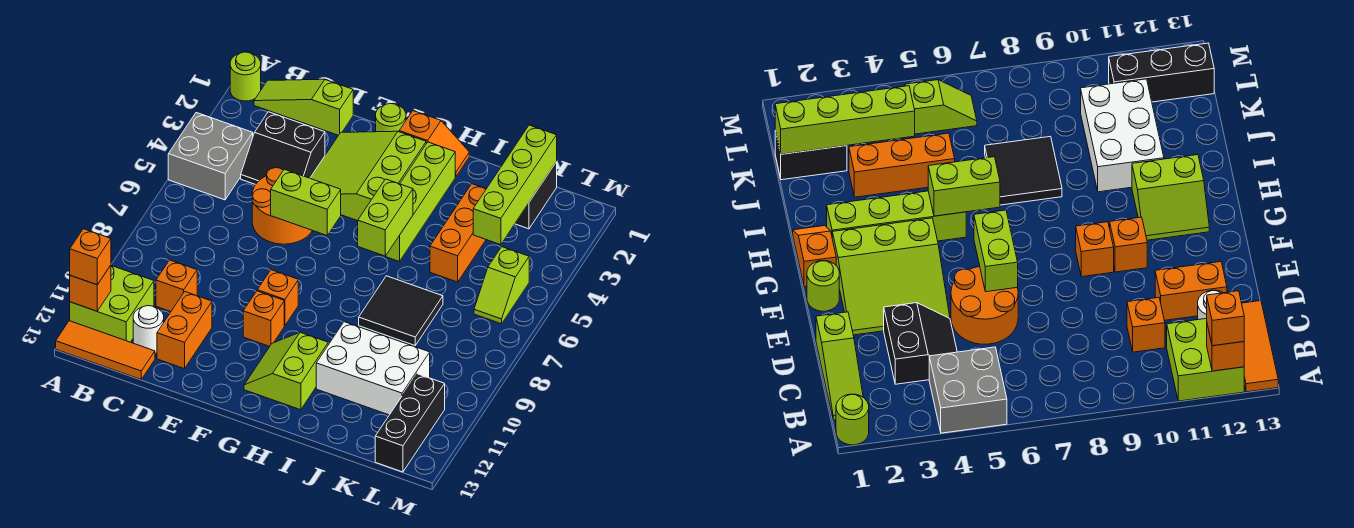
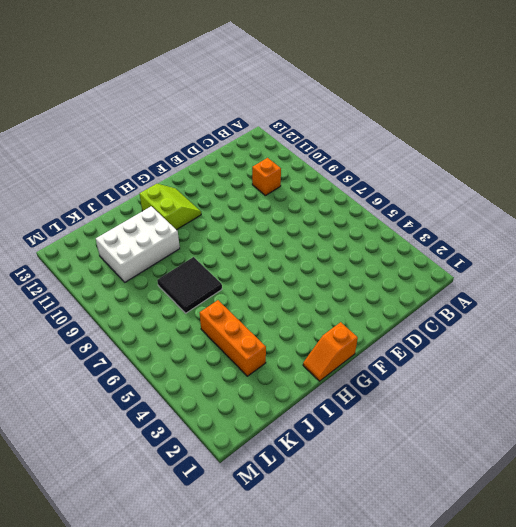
none -> lime 1x1 round brick [230,52,261,101]
none -> grey 2x2 brick [168,113,253,200]
none -> lime 2x2 brick [70,266,154,342]

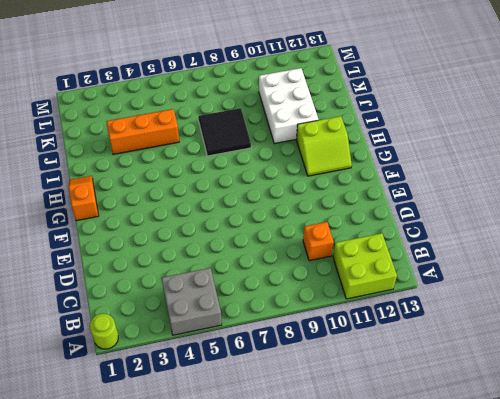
none -> orange 1x3 tile [56,321,155,379]
none -> lime 1x3 slope [254,79,353,135]
none -> black 2x2 slope [241,112,325,185]

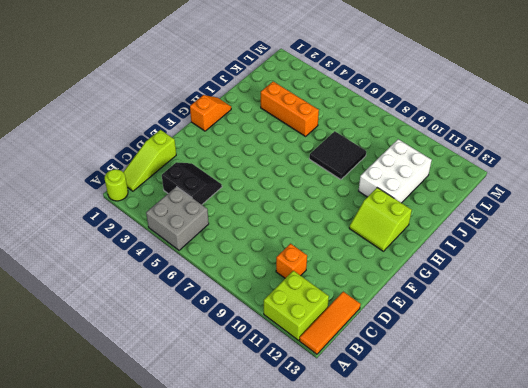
black 2x2 slope [162,162,222,205] -> black 2x2 slope turned to [241,112,325,185]
none -> white 1x1 round brick [133,306,164,353]
none -> orange 2x2 round brick [252,168,312,244]
none -> orange 1x2 brick [157,292,212,369]

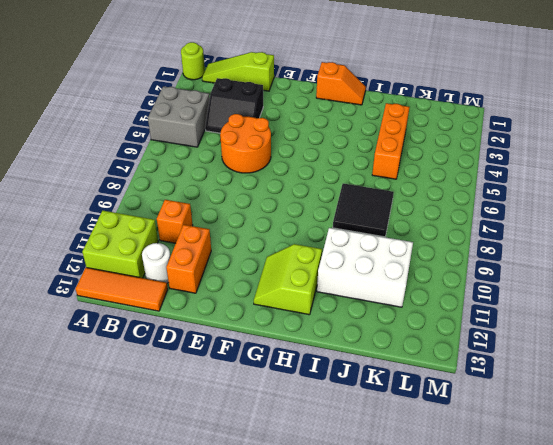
none -> lime 3x3 slope [310,131,426,221]
none -> lime 1x1 round brick [376,103,406,132]
none -> orange 1x1 brick [257,270,298,326]

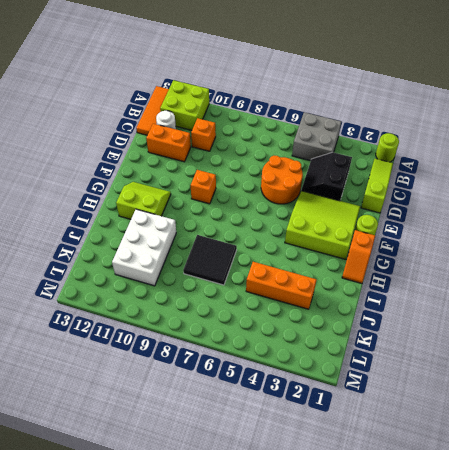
none -> orange 1x1 brick [243,291,284,346]
none -> lime 1x4 brick [376,142,455,262]
none -> black 1x2 brick [515,162,557,229]

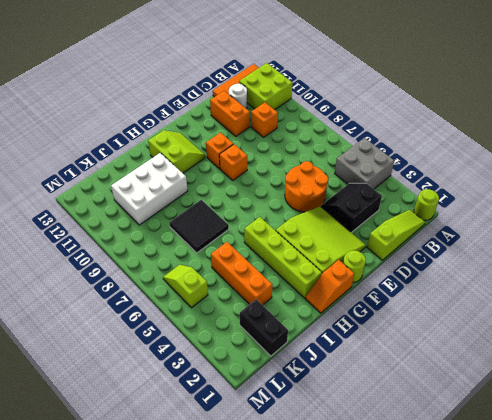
none -> black 1x3 brick [375,374,445,472]
none -> orange 1x1 brick [70,265,111,311]
none -> lime 1x2 brick [271,169,341,235]

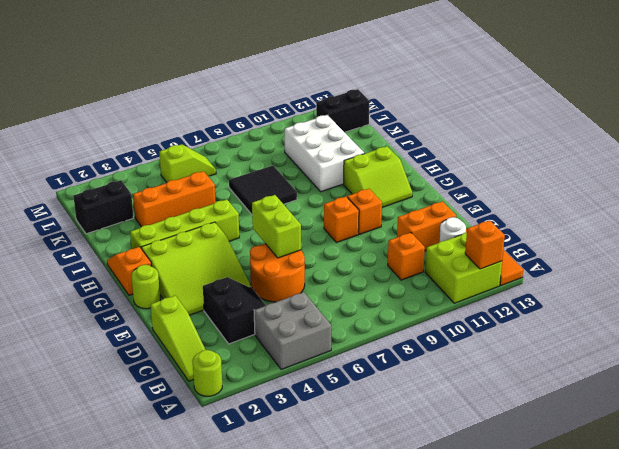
black 1x2 brick [316,89,370,132] -> black 1x3 brick [375,374,445,472]
none -> lime 1x2 brick [358,179,413,256]
none -> lime 1x4 brick [473,125,557,245]
none -> orange 1x1 brick [70,229,111,285]

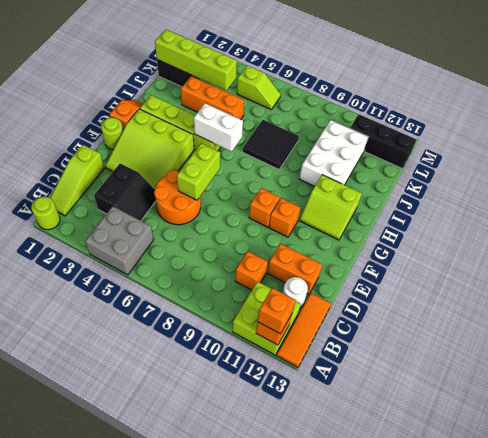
white 1x2 brick [194,103,243,152] -> lime 1x2 brick [358,179,413,256]

